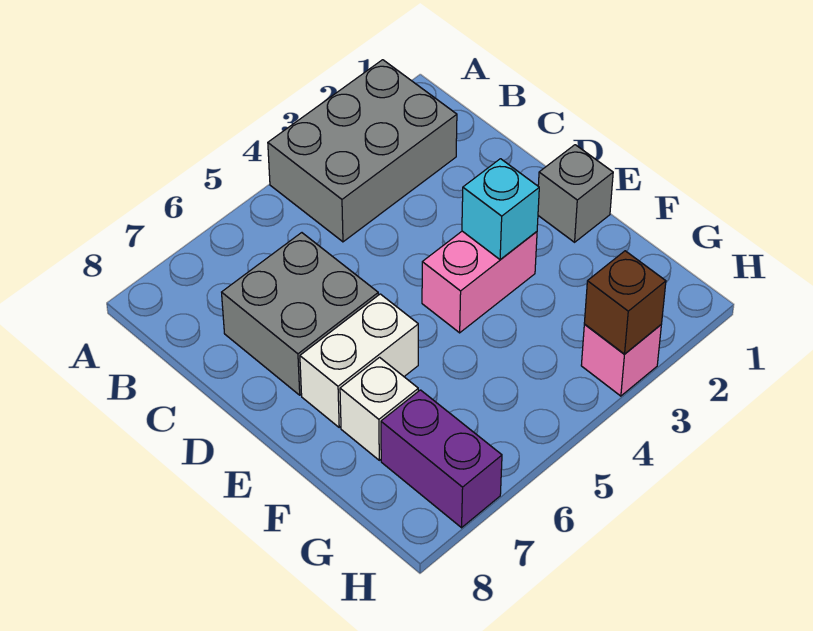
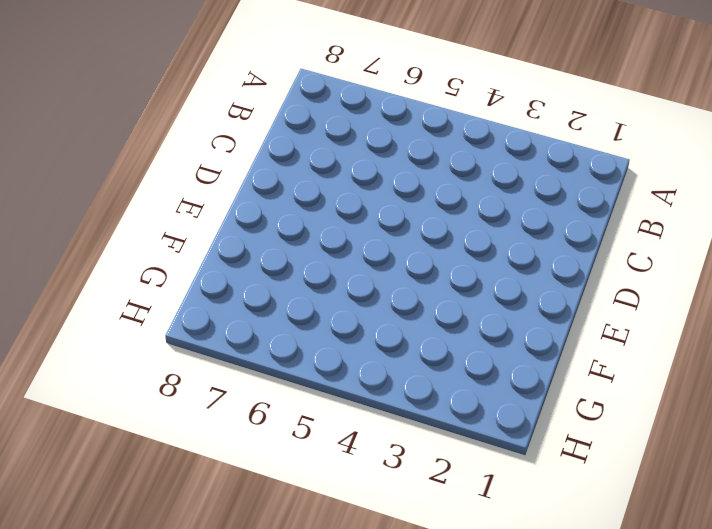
none -> grey 2x3 brick [268,60,457,242]
none -> grey 2x2 brick [222,233,378,395]

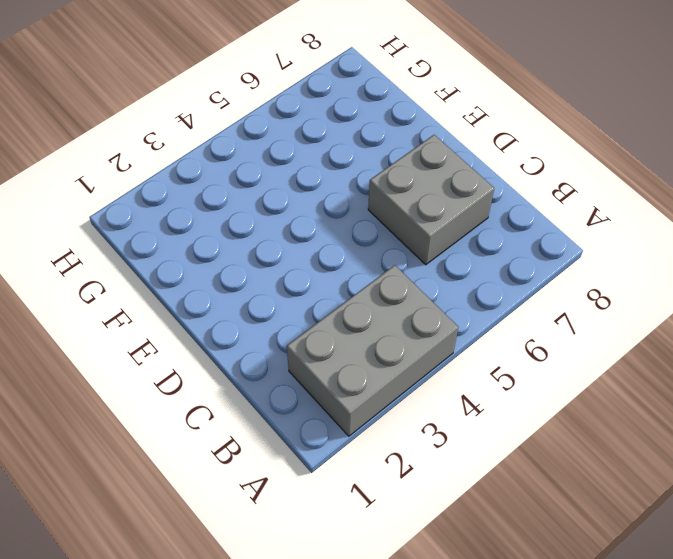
none -> grey 1x1 brick [538,145,613,242]
none -> pink 1x2 brick [422,231,537,333]

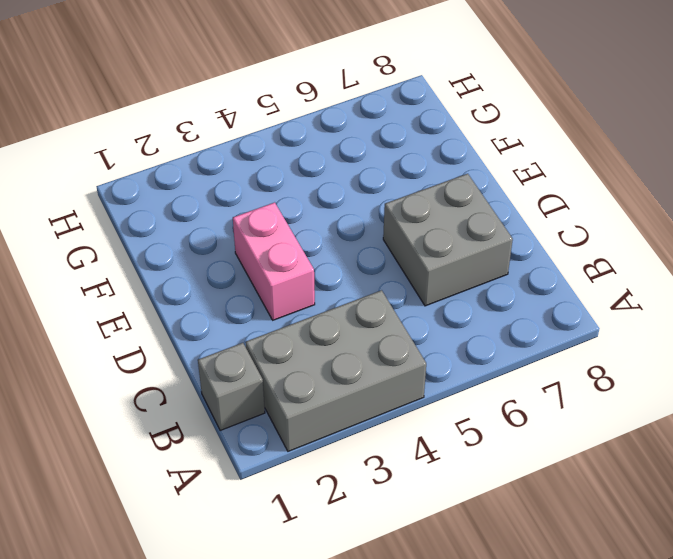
grey 1x1 brick [198,343,265,430] -> grey 1x1 brick moved to [538,145,613,242]
pink 1x2 brick [233,202,315,320] -> pink 1x2 brick turned to [422,231,537,333]
none -> white 1x2 brick [300,294,418,427]
none -> white 1x1 brick [340,357,418,460]

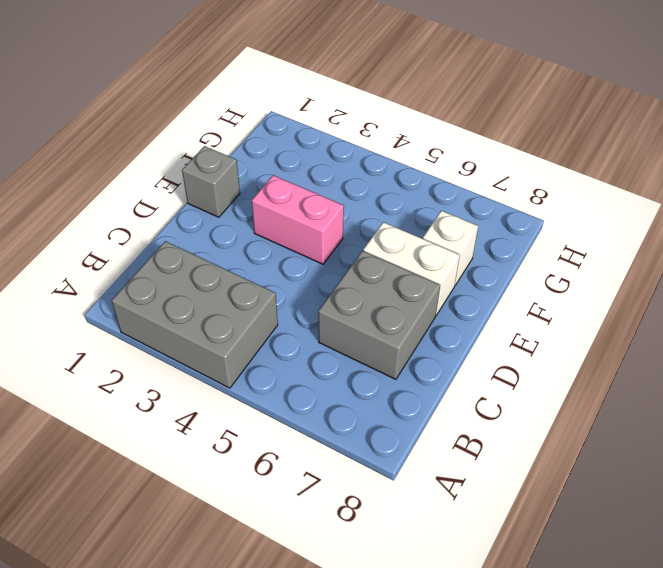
none -> purple 1x2 brick [381,390,502,528]
none -> pink 1x1 brick [581,325,661,396]

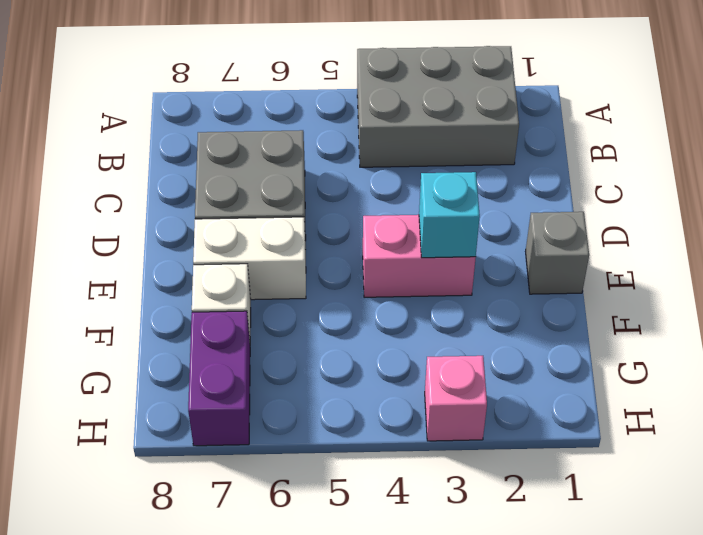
none -> brown 1x1 brick [584,251,666,354]

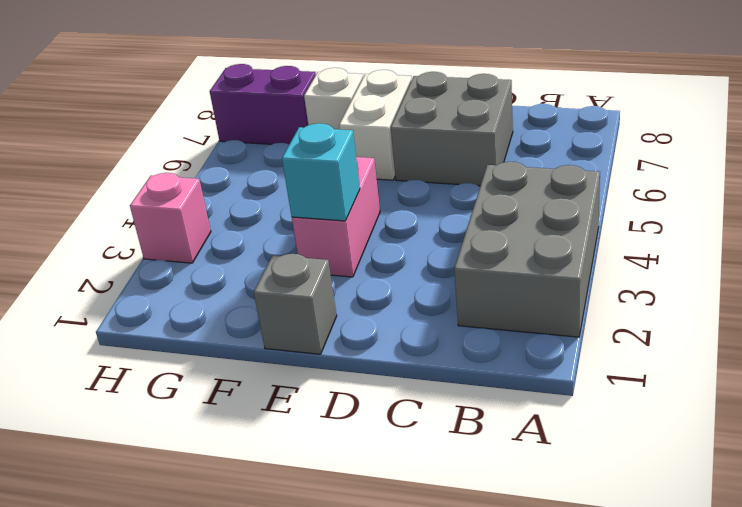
none -> brown 1x1 brick [584,251,666,354]

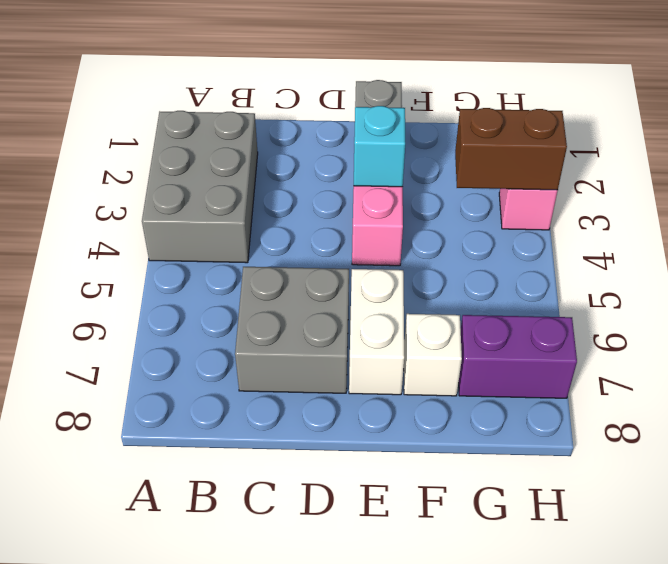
brown 1x2 brick [455,108,567,190] -> brown 1x1 brick [584,251,666,354]

